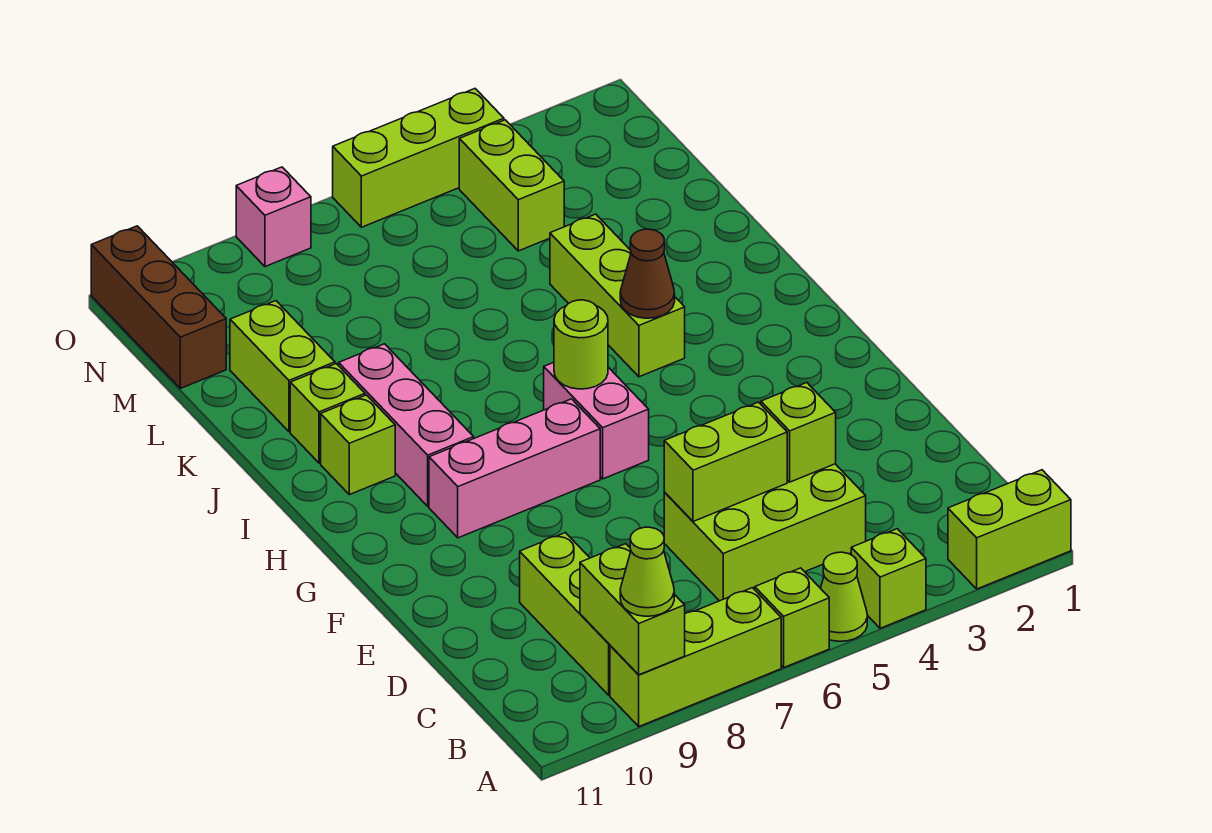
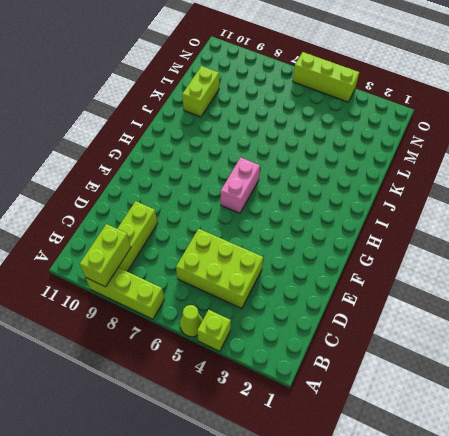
none -> lime 1x2 brick [948,470,1071,589]
none -> lime 1x1 brick [755,568,829,667]
none -> pink 1x3 brick [429,399,600,538]

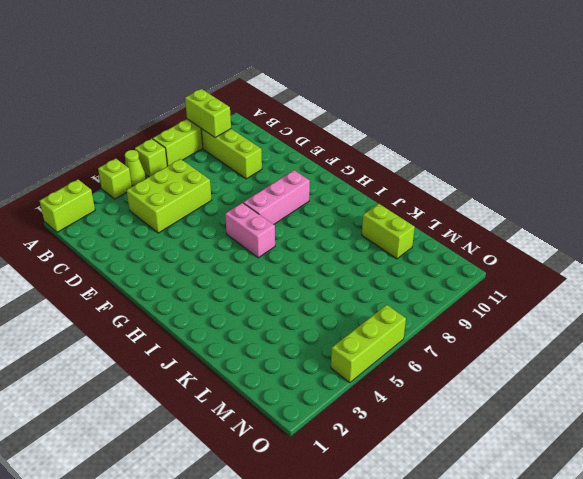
none -> pink 1x3 brick [339,344,474,506]
none -> lime 1x3 brick [550,214,685,377]
none -> lime 1x1 brick [321,395,395,495]

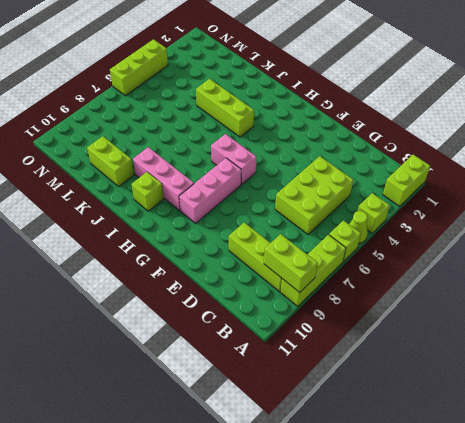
none -> lime 1x1 brick [290,364,365,463]
none -> lime 1x2 brick [459,120,564,251]
none -> brown 1x3 brick [91,226,226,388]

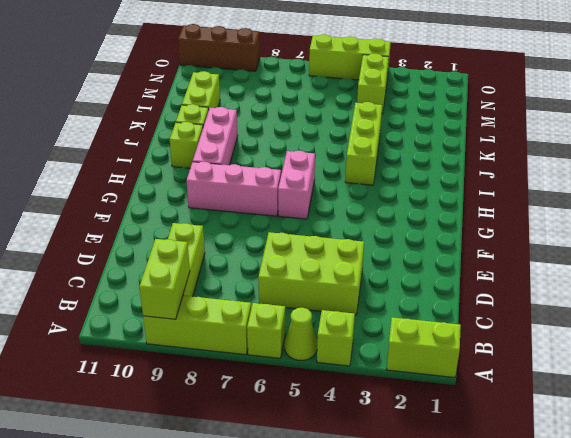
brown 1x3 brick [178,24,260,71] -> brown 1x3 brick turned to [91,226,226,388]
none -> pink 1x1 brick [236,167,311,267]
none -> lime 1x1 brick [761,383,836,482]
none -> lime 1x2 brick [664,402,787,521]

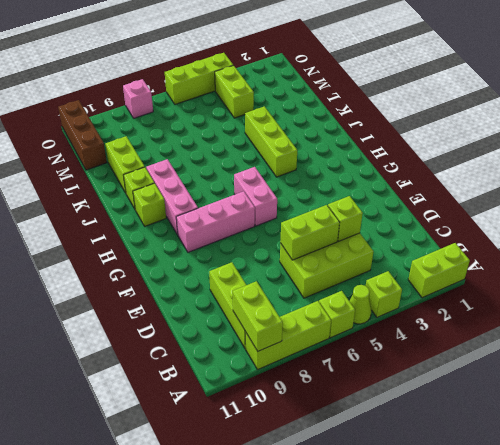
none -> lime 1x1 round brick [554,300,608,389]
none -> brown 1x1 cone [620,229,675,318]
none -> lime 1x1 cone [620,527,674,616]

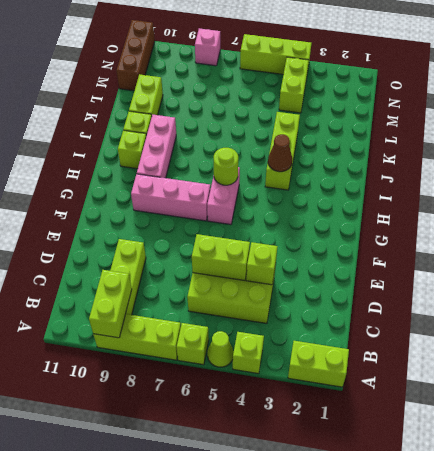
none -> lime 1x1 cone [620,527,674,616]

